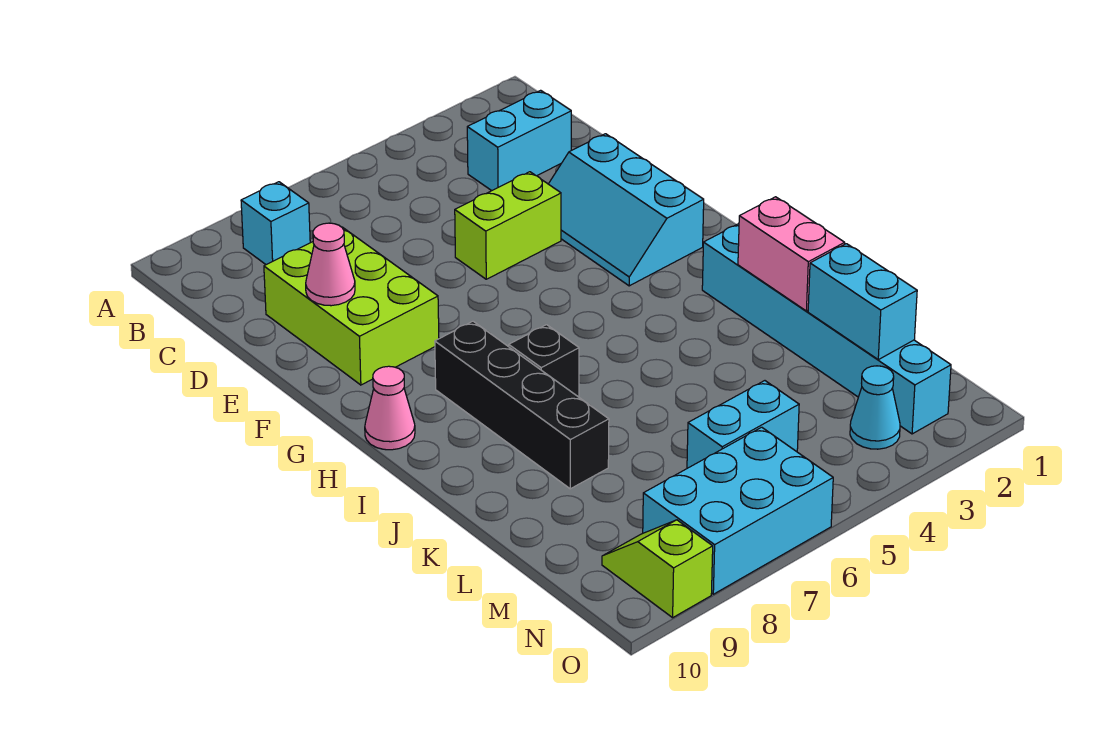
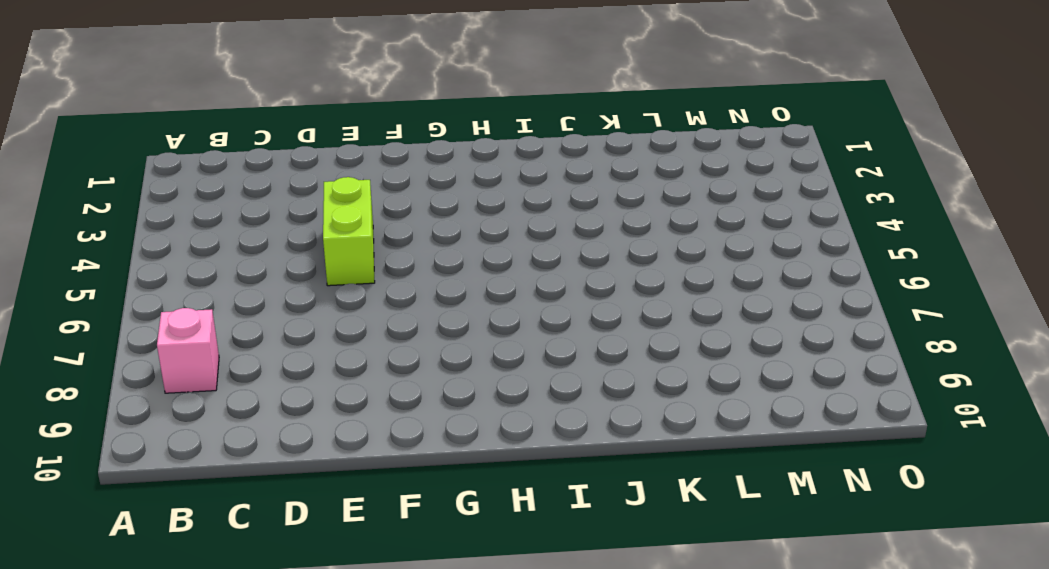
pink 1x1 brick [157,308,219,393] -> cyan 1x1 brick [241,182,310,265]
none -> cyan 1x2 brick [467,90,571,191]
none -> lime 2x3 brick [264,227,439,385]
none -> cyan 2x3 slope [549,134,704,286]

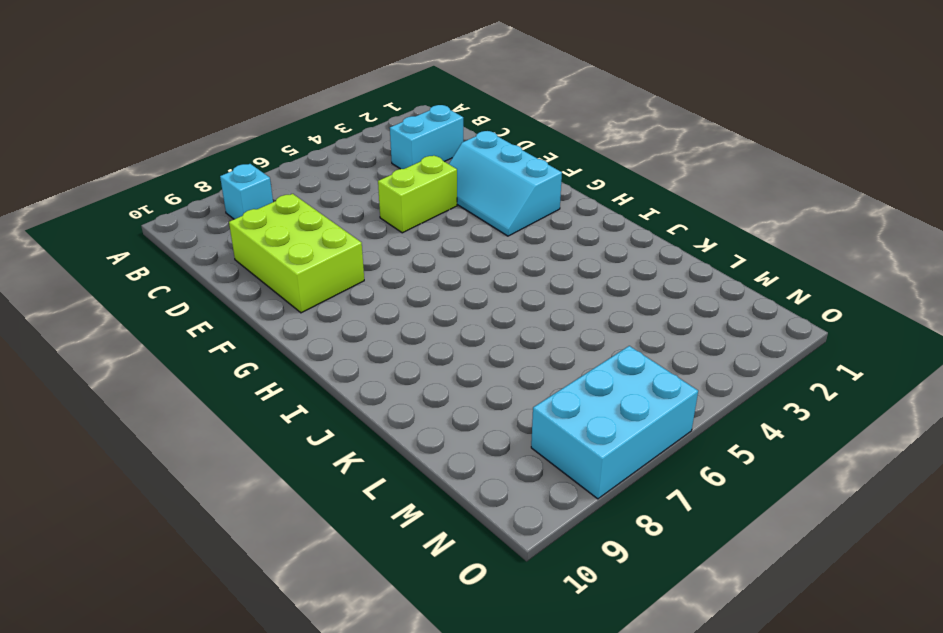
none -> black 1x4 brick [435,321,609,489]
none -> pink 1x1 cone [365,366,415,450]
none -> cyan 1x6 brick [702,224,951,434]

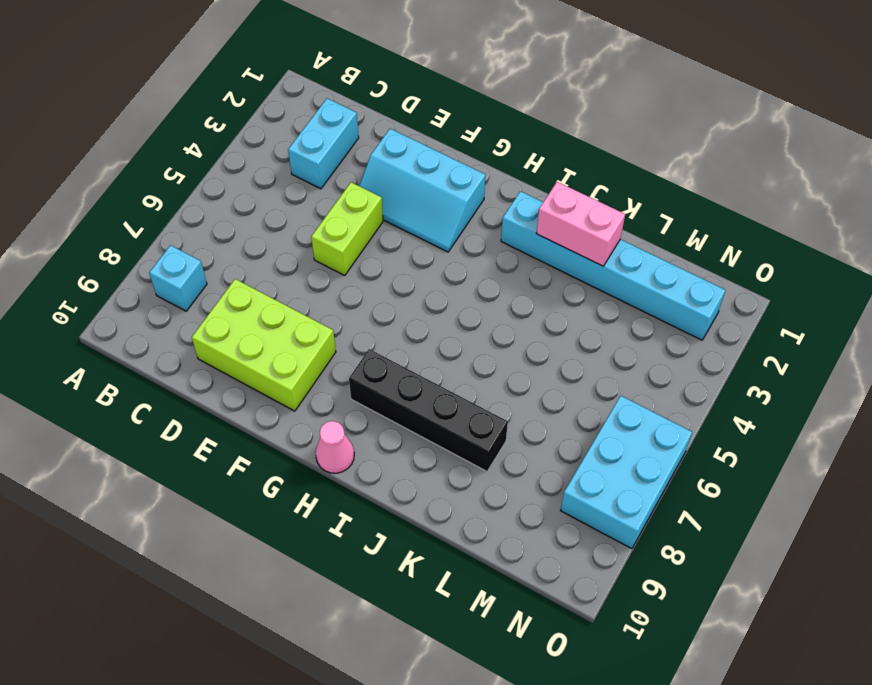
none -> black 1x1 brick [509,325,579,397]
none -> cyan 1x2 brick [687,381,799,468]
none -> cyan 1x1 cone [850,366,900,449]

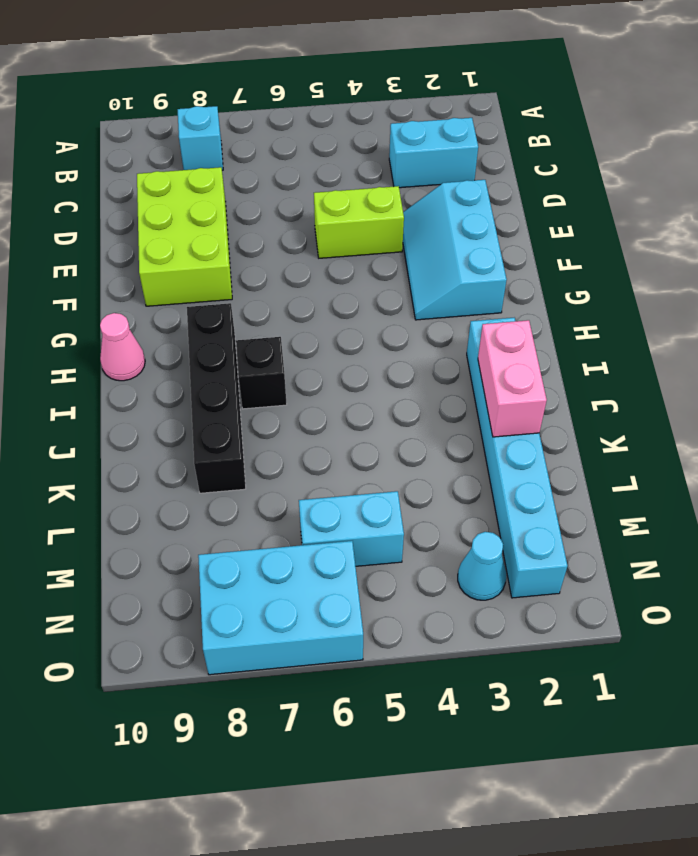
none -> lime 1x2 slope [602,520,713,618]
none -> pink 1x1 cone [306,223,355,306]
none -> cyan 1x2 brick [808,244,917,360]

